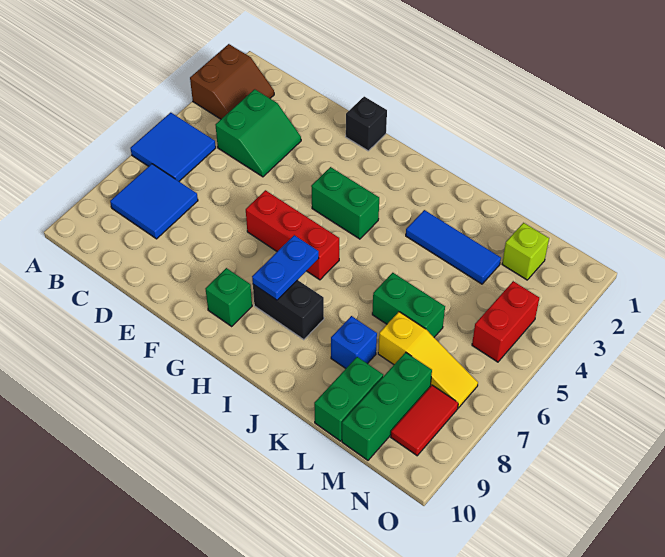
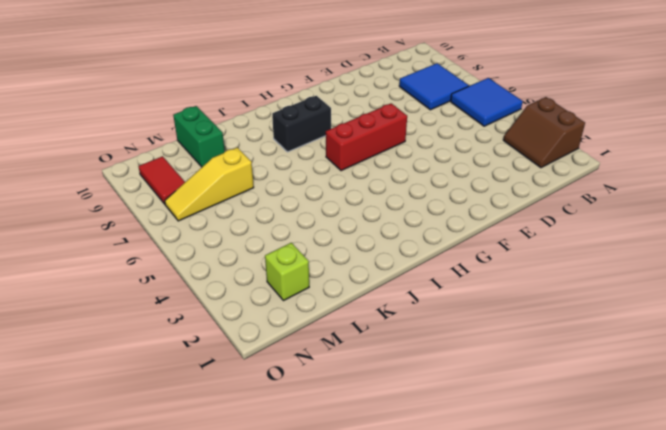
none -> green 2x2 slope [216,89,301,177]
none -> black 1x1 brick [346,97,387,151]
none -> green 1x2 brick [311,167,379,239]

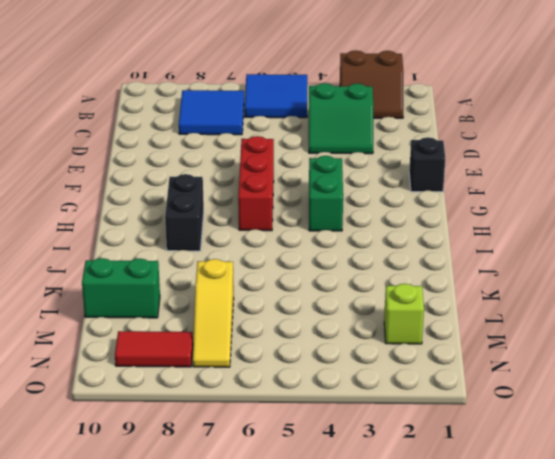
none -> green 1x1 brick [206,268,252,326]
none -> blue 1x3 tile [406,210,501,284]
none -> green 1x2 brick [372,273,445,337]

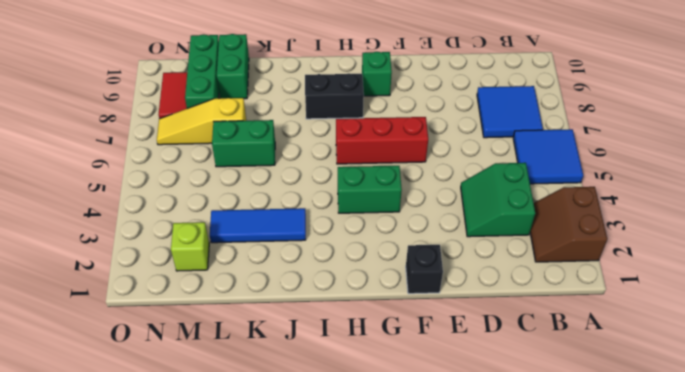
none -> blue 1x1 brick [331,316,377,368]
none -> red 1x2 brick [472,281,539,362]
none -> blue 1x2 plate [252,235,319,300]

